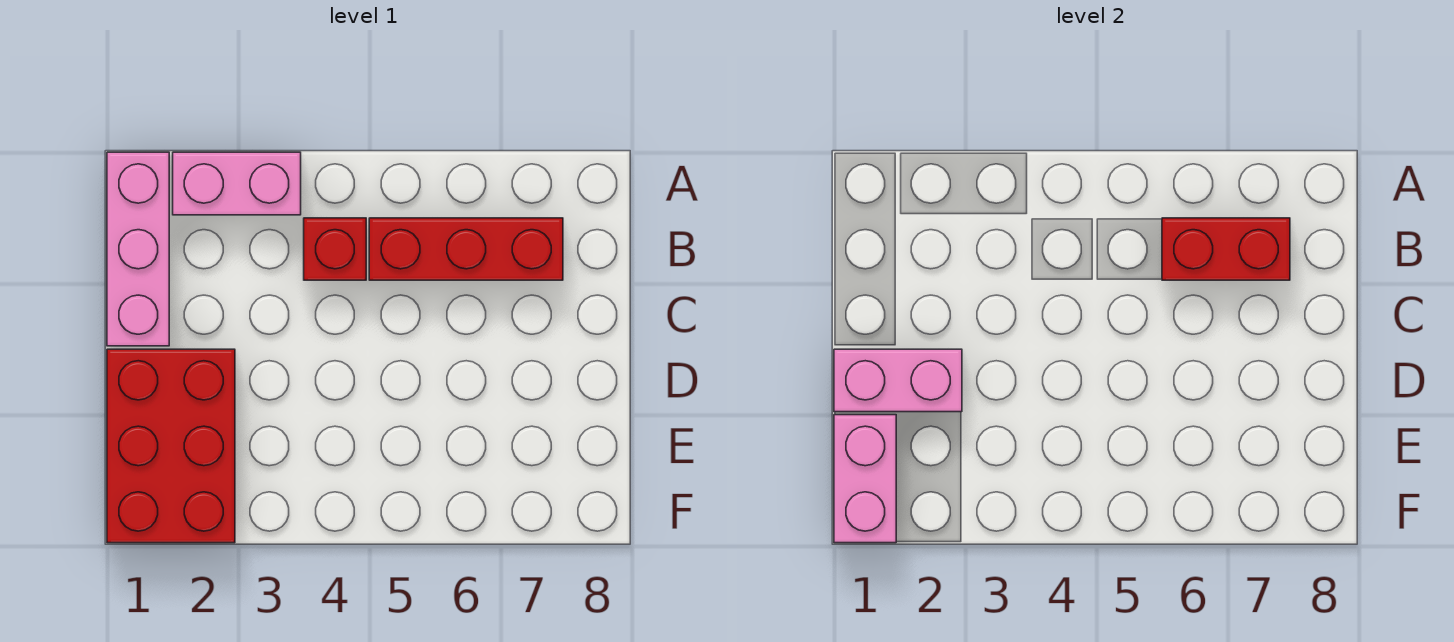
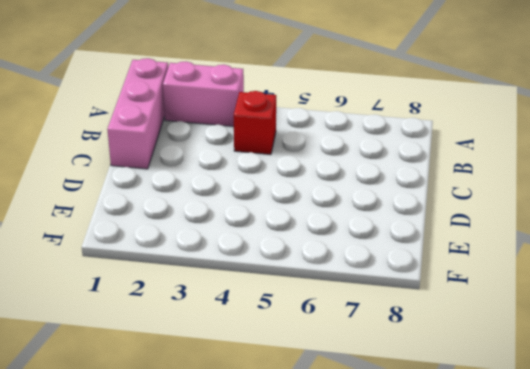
none -> red 1x3 brick [369,218,563,280]
none -> red 2x3 brick [107,349,235,543]

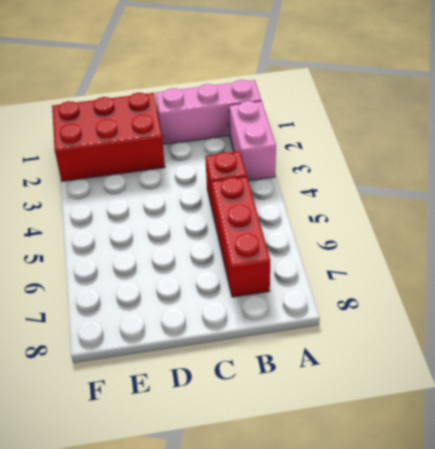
none -> red 1x2 brick [1162,218,1290,280]
none -> pink 1x2 brick [834,349,962,412]

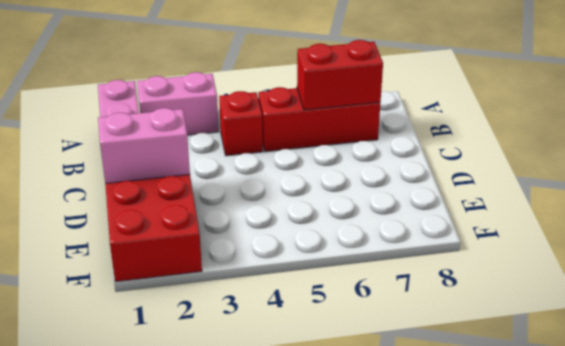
none -> pink 1x2 brick [834,415,896,543]

